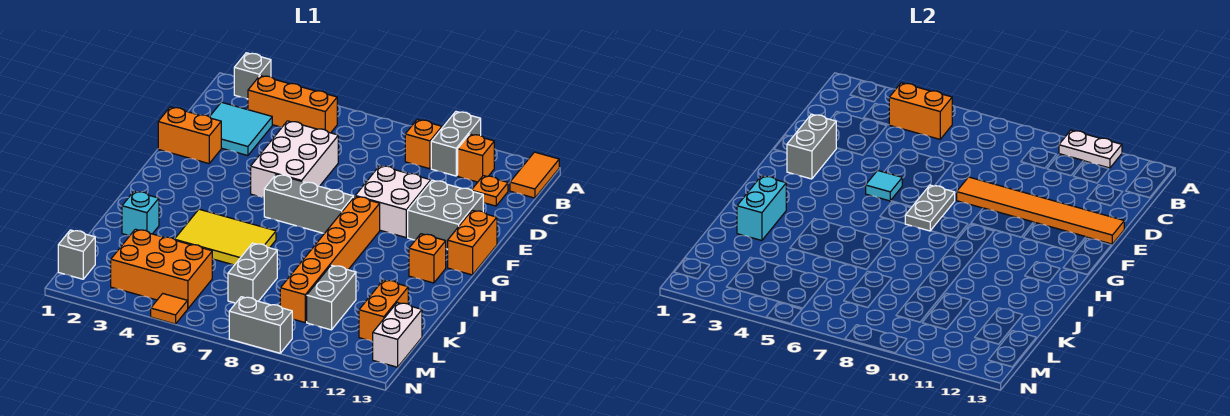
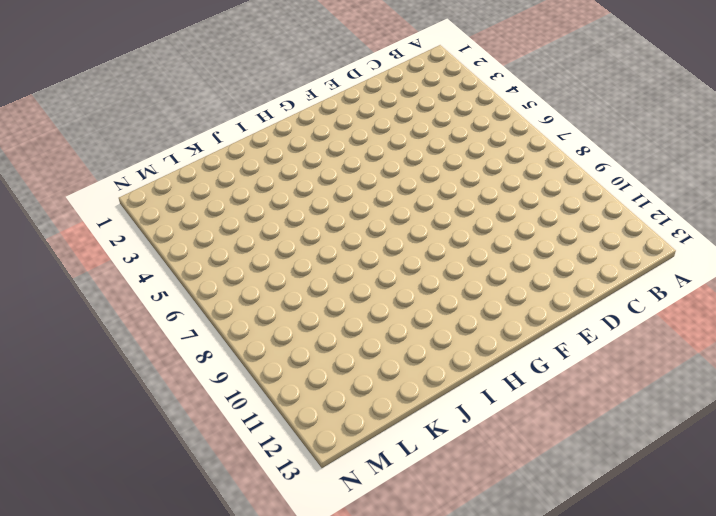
none -> grey 1x1 brick [234,53,271,99]
none -> grey 1x2 brick [431,112,481,176]
none -> orange 1x2 tile [510,152,559,198]
none -> orange 1x3 brick [248,76,337,133]

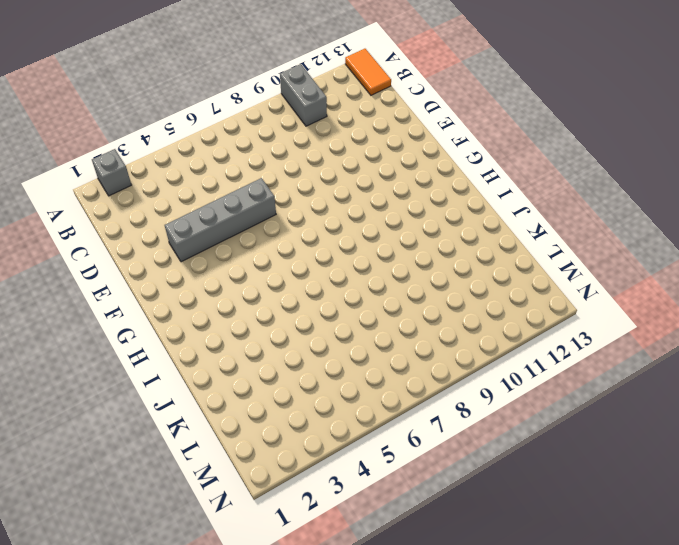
grey 1x4 brick [165,178,276,262] -> white 2x3 brick [251,121,338,198]
none -> orange 1x3 brick [248,76,337,133]
none -> orange 1x1 brick [405,119,442,169]
none -> orange 1x1 brick [458,134,494,182]
none -> cyan 2x2 tile [210,102,272,156]

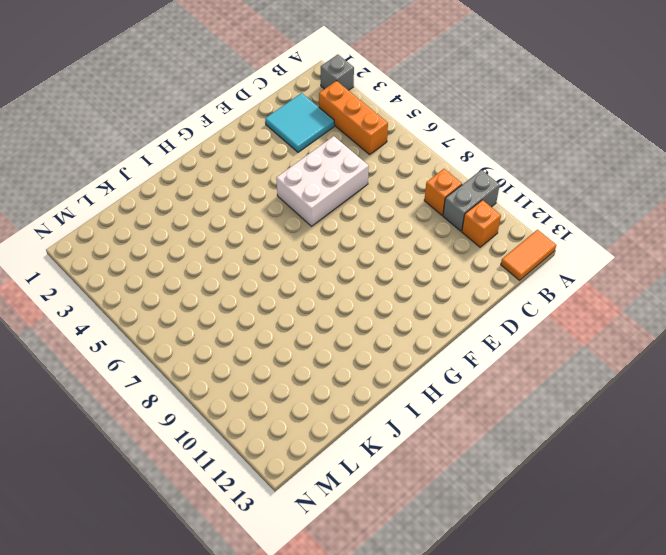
none -> orange 1x1 plate [472,176,508,206]
none -> orange 1x2 brick [158,107,221,163]
none -> white 2x2 brick [356,166,431,237]
none -> grey 2x2 brick [408,180,483,249]

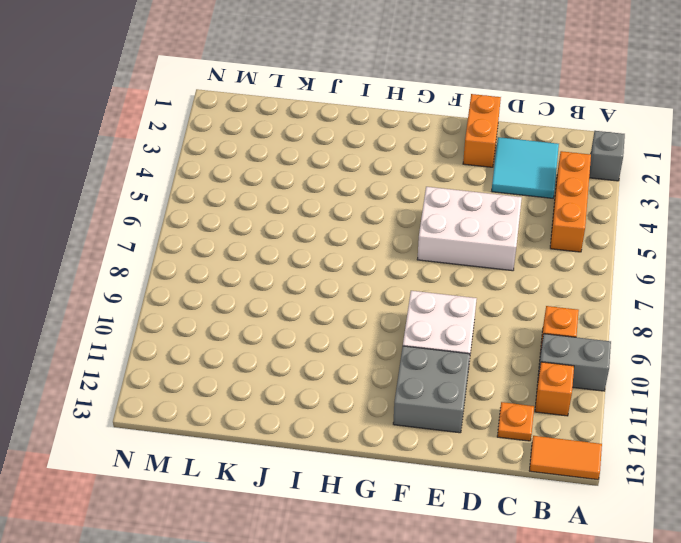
none -> orange 1x2 brick [448,210,497,275]
none -> grey 1x3 brick [264,174,353,233]
none -> orange 1x6 brick [280,196,380,322]
none -> orange 1x1 brick [409,234,446,283]

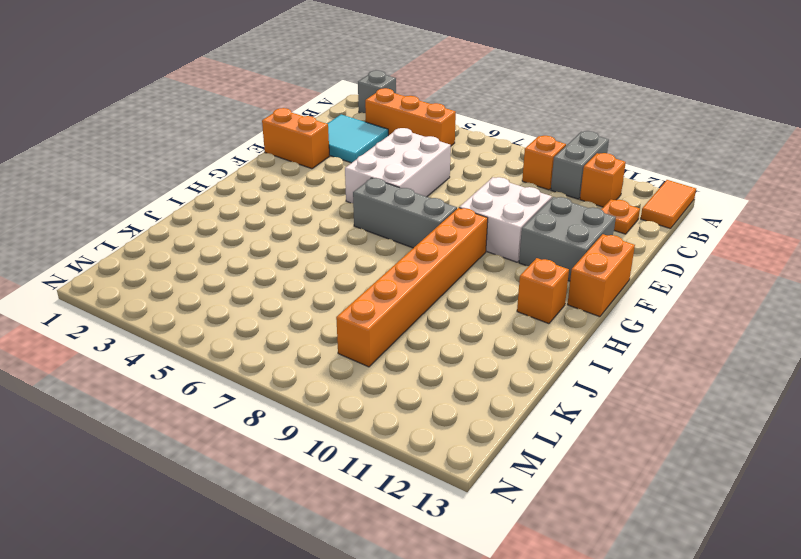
none -> yellow 2x3 tile [175,209,276,265]
none -> cyan 1x1 brick [122,191,159,236]
none -> grey 1x2 brick [228,243,277,303]
none -> grey 1x2 brick [307,265,356,330]

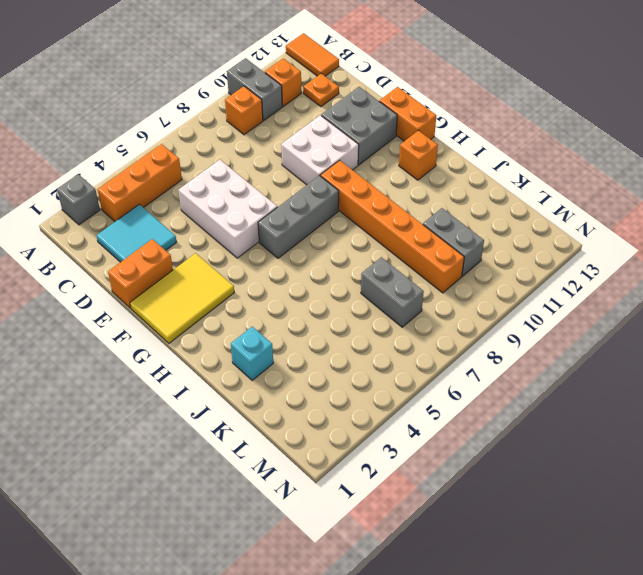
yellow 2x3 tile [130,253,234,343] -> yellow 2x3 tile moved to [175,209,276,265]
none -> orange 1x2 brick [359,280,408,341]
none -> orange 2x3 brick [111,229,212,308]
none -> white 1x2 brick [373,303,422,367]
none -> grey 1x1 brick [58,230,95,279]

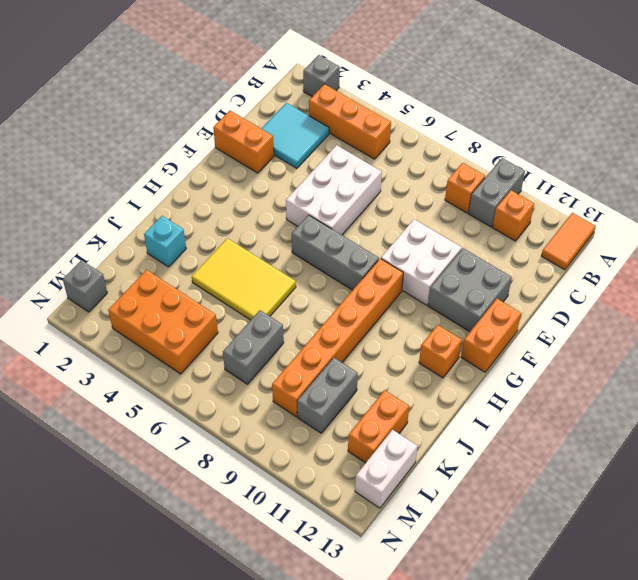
none -> orange 1x1 plate [472,176,508,206]
none -> orange 1x1 tile [151,294,188,324]
none -> grey 1x2 brick [229,297,292,353]
none -> white 1x2 plate [1059,130,1122,168]

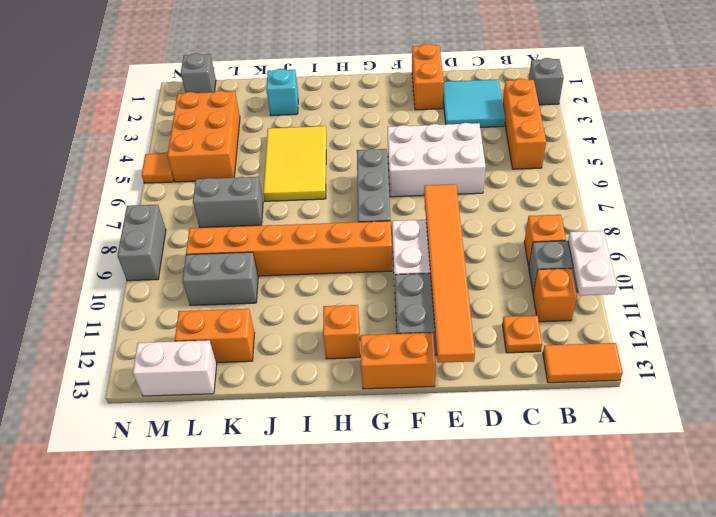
none -> orange 1x2 brick [889,83,952,139]
none -> grey 1x2 brick [787,114,836,179]
none -> cyan 1x1 tile [866,170,902,201]
none -> grey 1x2 plate [905,185,955,231]

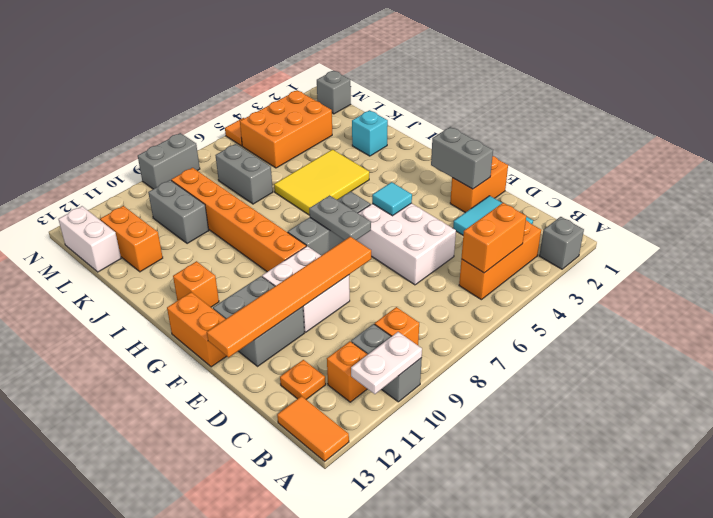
none -> cyan 1x2 brick [737,176,786,241]

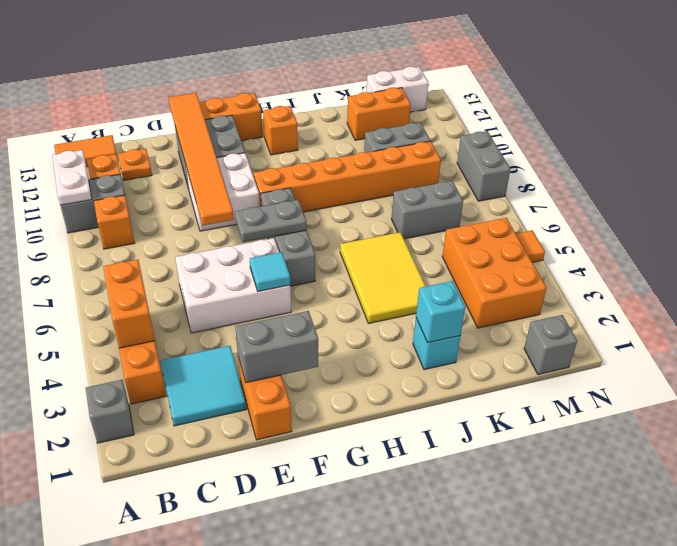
cyan 1x1 brick [416,281,465,343] -> cyan 1x2 brick [737,176,786,241]

